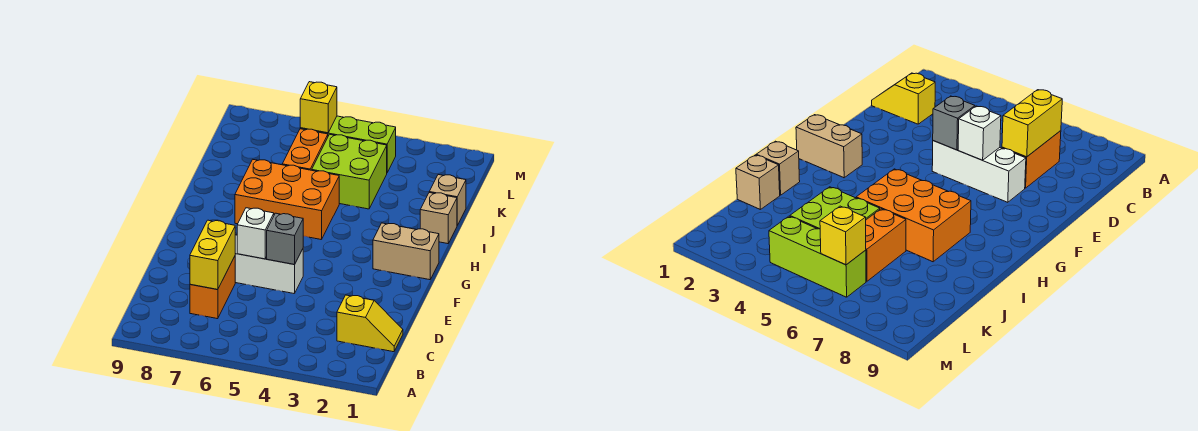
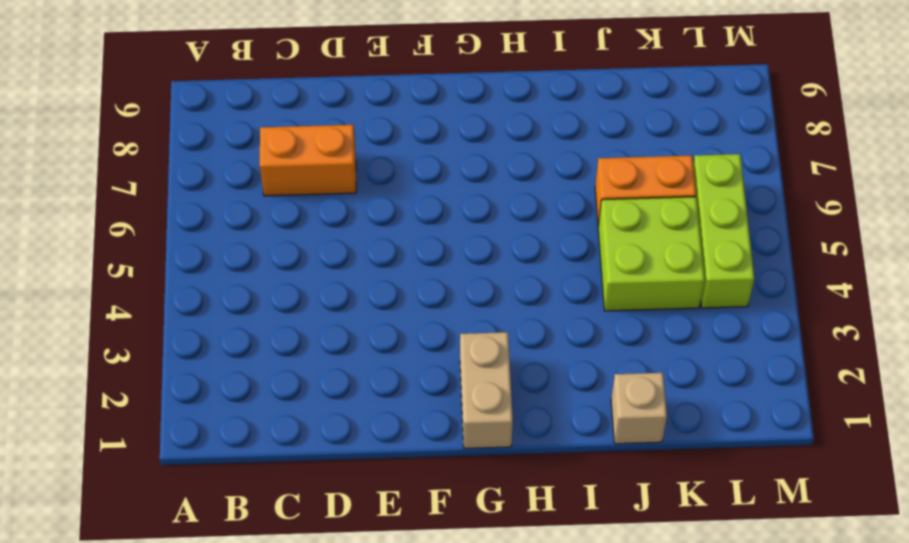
none -> yellow 1x2 slope [337,295,403,352]
none -> white 1x3 brick [235,235,303,294]
none -> orange 2x3 brick [235,160,339,240]

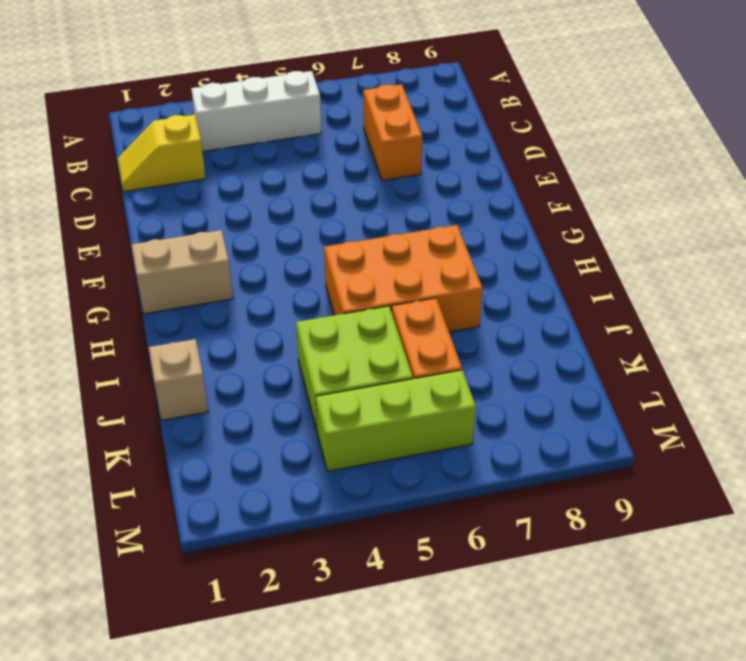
white 1x3 brick [191,71,321,151] -> white 1x3 brick moved to [235,235,303,294]
none -> tan 1x1 brick [420,193,457,244]
none -> yellow 1x2 brick [190,220,235,290]
none -> grey 1x1 brick [267,213,303,265]

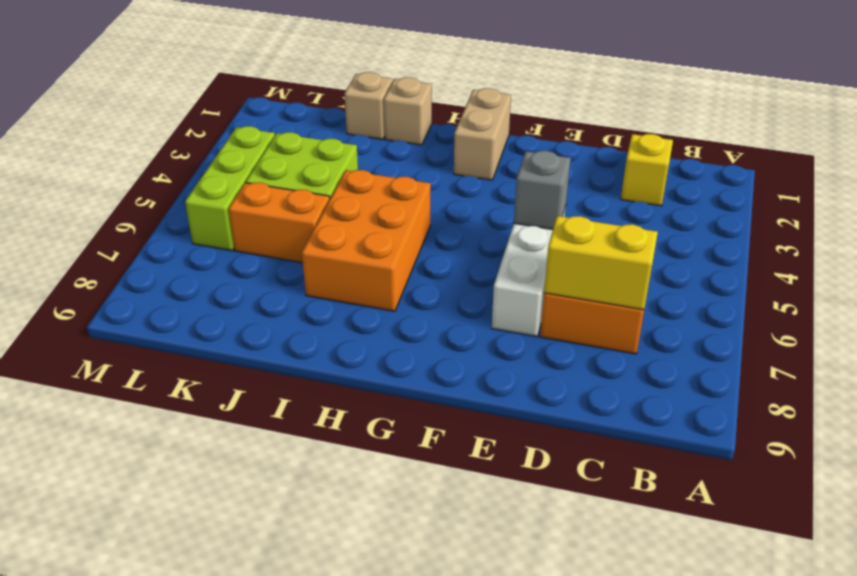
none -> white 1x1 brick [237,208,274,259]
none -> yellow 1x1 brick [300,82,337,133]

